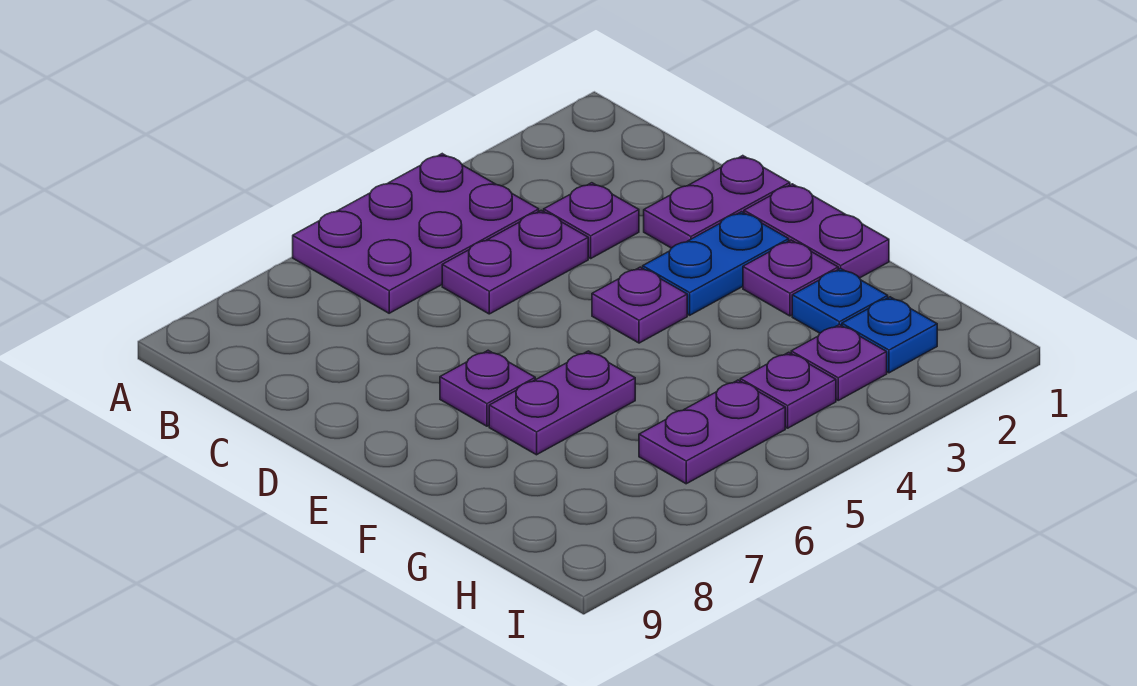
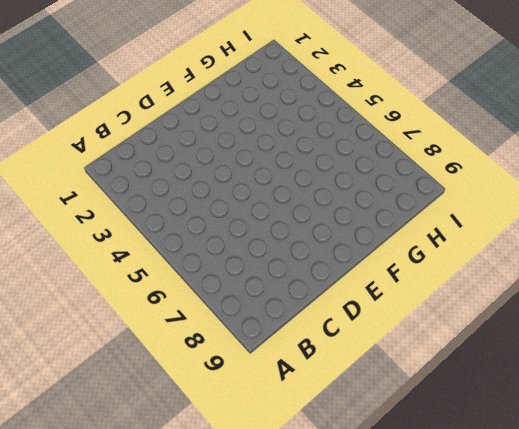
none -> purple 2x3 plate [293,154,539,313]
none -> purple 1x1 plate [544,183,639,258]
none -> purple 1x2 plate [442,210,588,314]

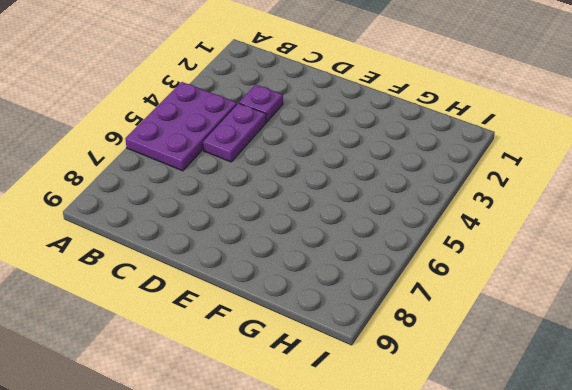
none -> purple 1x2 plate [644,156,790,248]
none -> purple 1x2 plate [744,184,889,278]
none -> blue 1x2 plate [643,212,789,315]

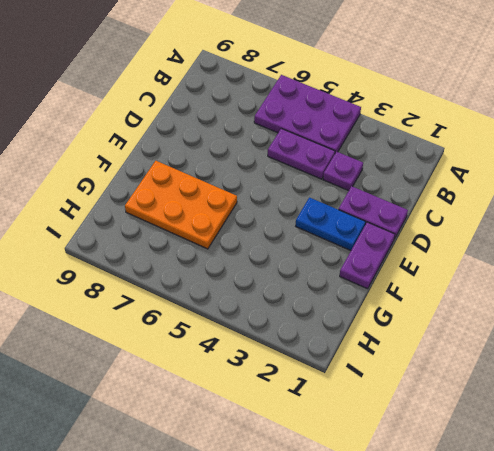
orange 2x3 plate [125,161,237,249] -> purple 1x2 plate [489,351,635,455]
none -> purple 1x1 plate [592,267,687,343]
none -> purple 1x1 plate [440,350,535,426]
none -> purple 1x1 plate [743,240,838,316]

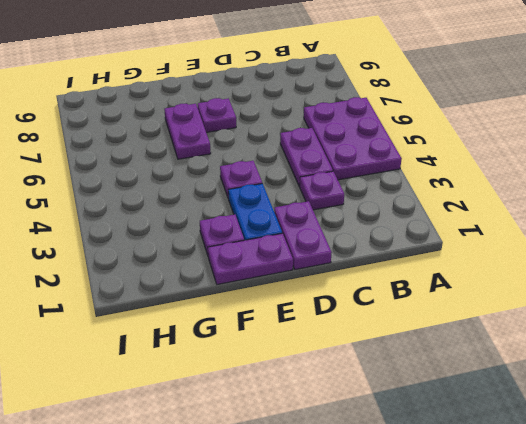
none -> blue 1x1 plate [792,268,888,333]
none -> blue 1x1 plate [842,297,937,373]
none -> purple 1x1 plate [791,325,887,400]

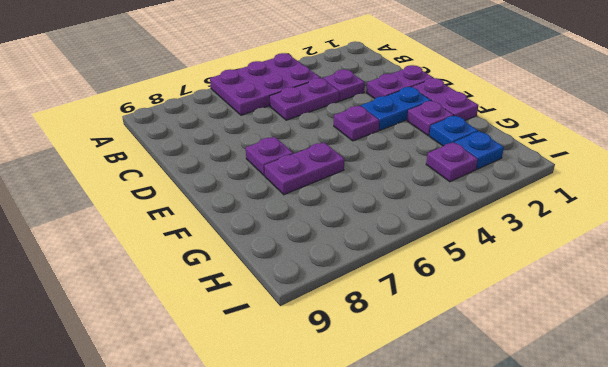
none -> purple 1x1 plate [740,352,836,428]
none -> purple 1x2 plate [639,380,785,484]

